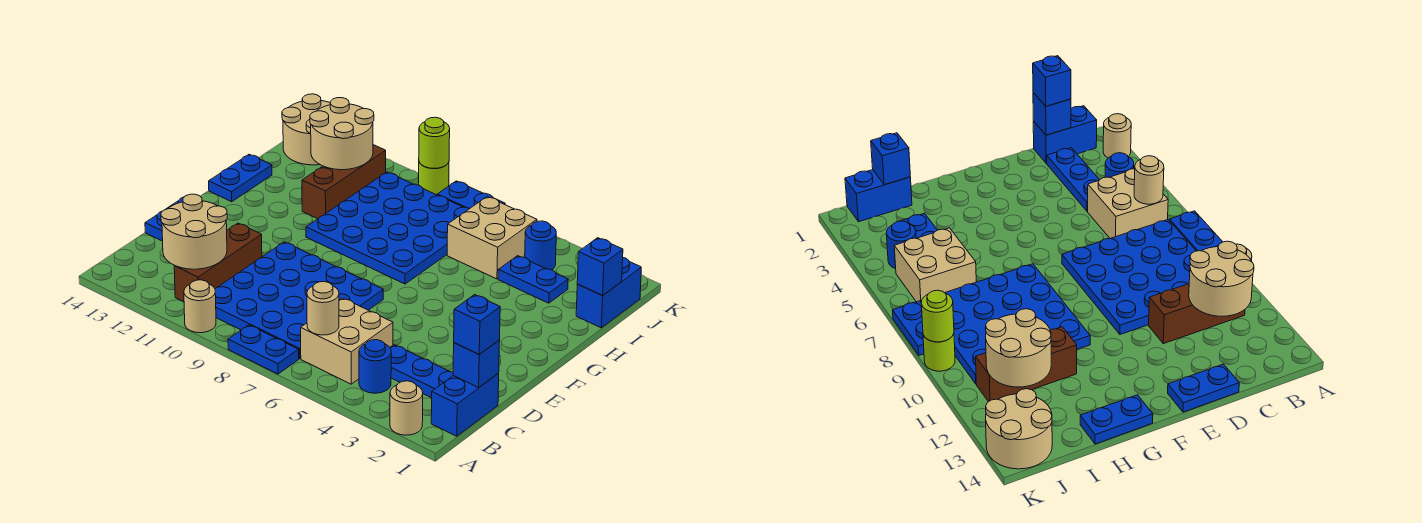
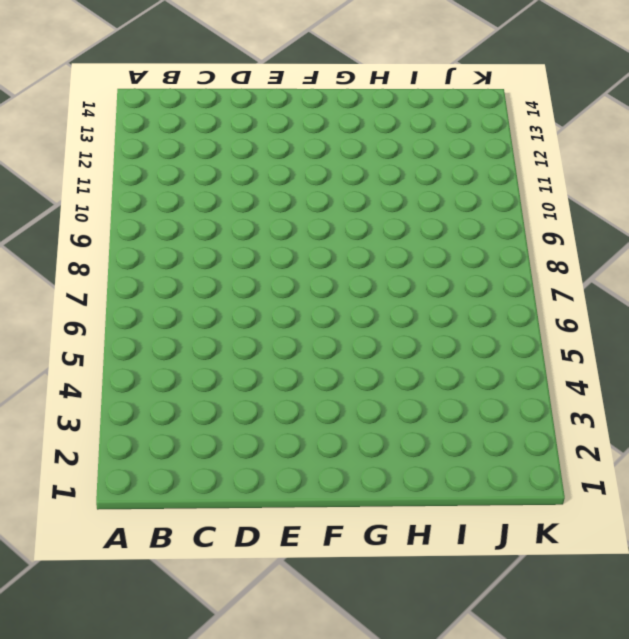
none -> tan 1x1 round brick [390,381,423,435]
none -> blue 1x2 plate [228,325,299,374]
none -> tan 1x1 round brick [184,280,216,333]

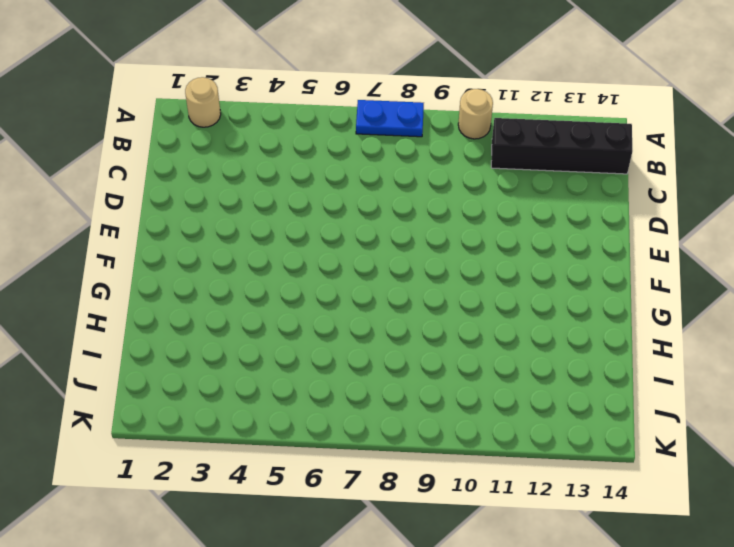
black 1x4 brick [491,118,632,174] -> brown 1x3 brick [174,223,262,302]
none -> blue 1x2 brick [431,373,499,436]
none -> blue 1x1 round brick [359,340,391,393]
none -> tan 2x2 brick [301,298,393,384]

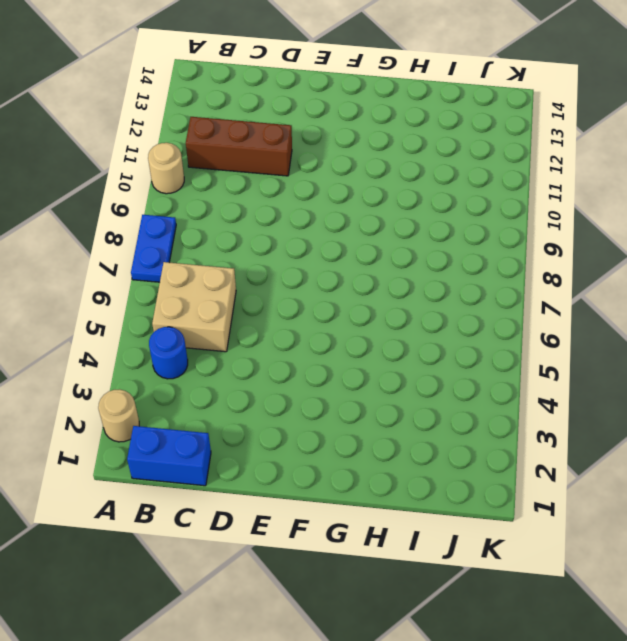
none -> blue 4x4 plate [215,242,383,359]
none -> blue 1x3 plate [390,345,453,398]
none -> blue 1x2 plate [145,197,184,241]

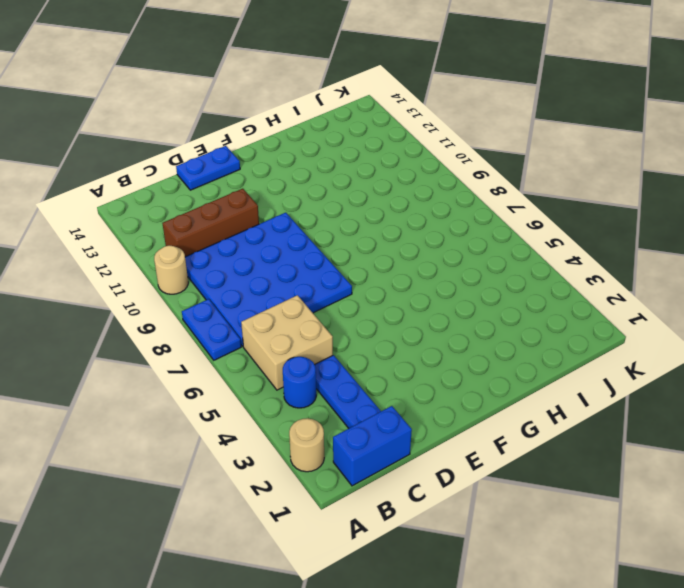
none -> blue 4x4 plate [306,172,469,284]
none -> blue 1x2 plate [209,154,272,202]
none -> brown 1x3 brick [302,145,386,219]

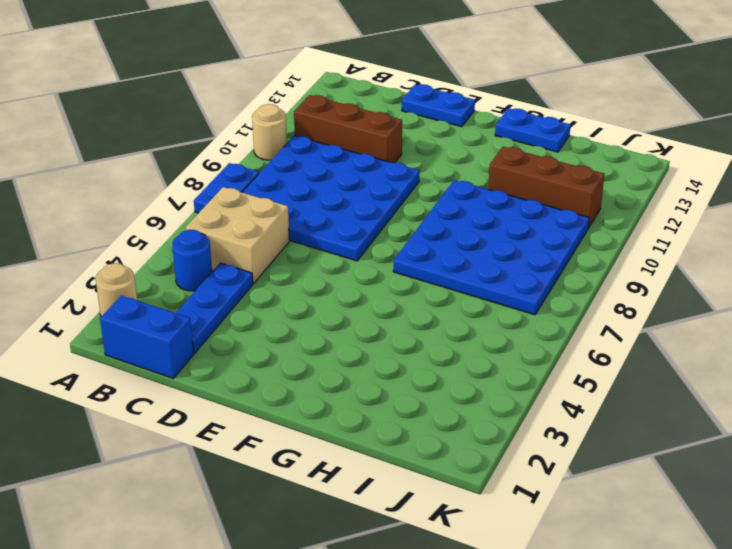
none -> blue 1x2 brick [576,258,641,328]
none -> blue 1x2 plate [498,256,568,303]
none -> tan 2x2 brick [447,197,537,279]

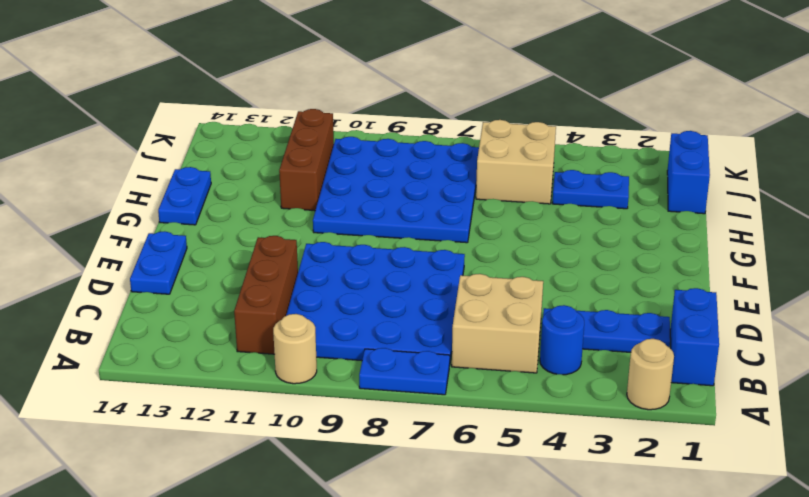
none -> blue 1x1 round brick [525,221,556,270]
none -> tan 2x2 round brick [282,94,330,165]
none -> blue 1x2 plate [437,181,505,209]

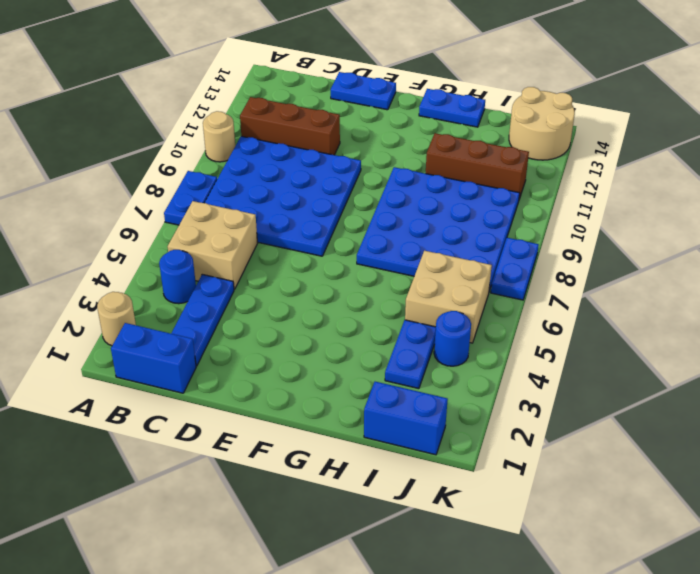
none -> lime 1x1 round brick [419,162,449,195]
none -> tan 1x1 round brick [307,282,339,335]
none -> tan 2x2 round brick [161,194,227,269]

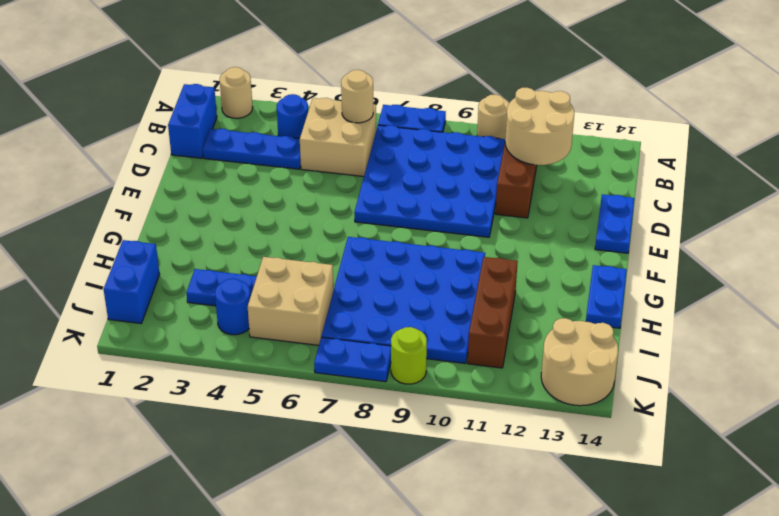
none -> blue 1x1 brick [453,340,500,388]
none -> blue 1x1 brick [577,238,623,296]
none -> tan 2x2 round brick [310,98,374,170]

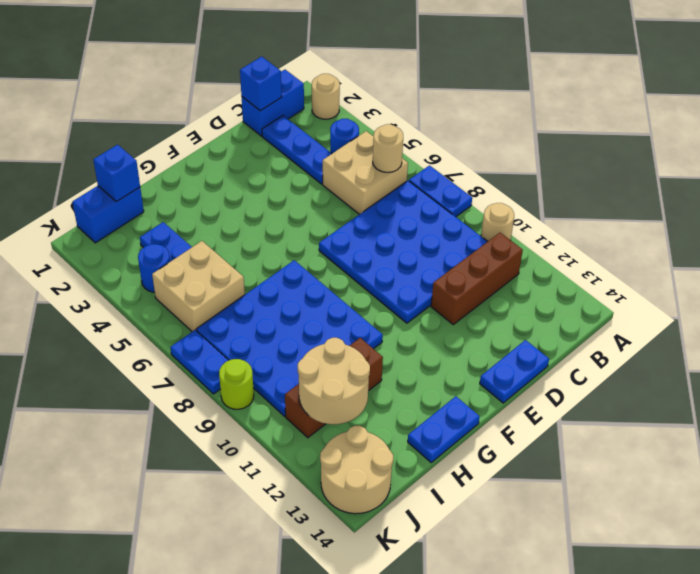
none -> tan 2x2 round brick [161,194,227,269]
none -> lime 1x1 round brick [419,117,450,168]
none -> blue 1x1 brick [454,295,500,354]

